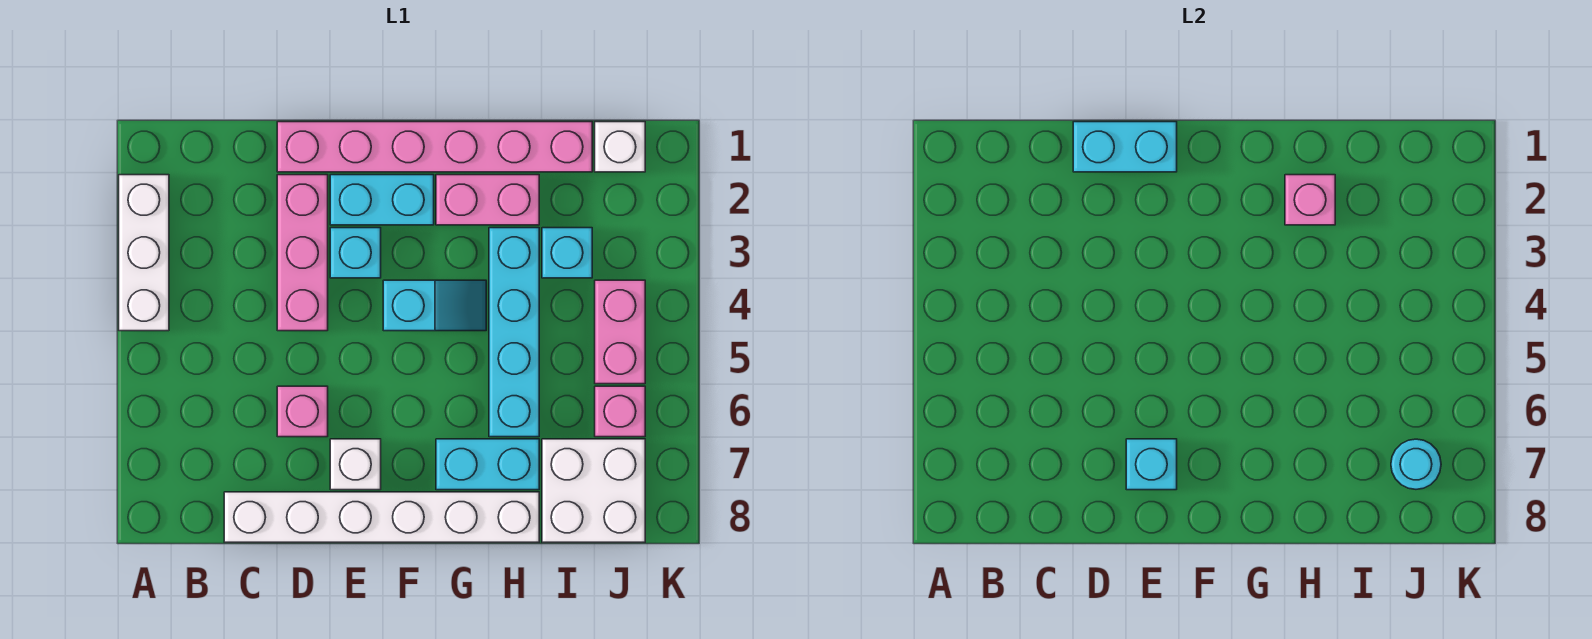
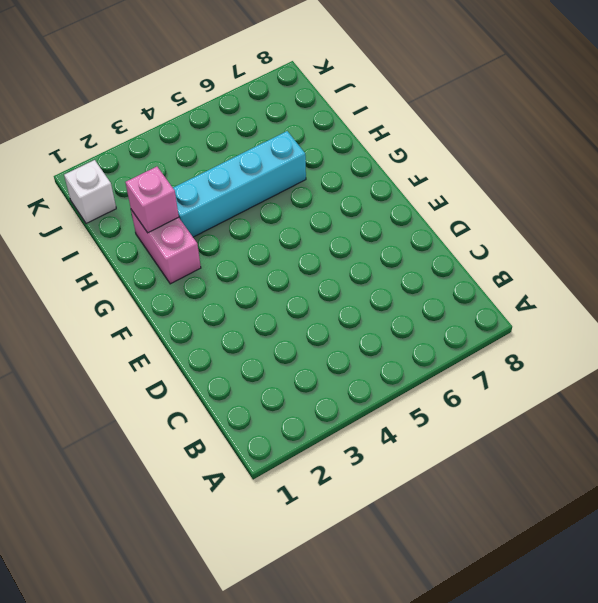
none -> white 1x3 brick [119,175,169,331]
none -> white 1x6 brick [224,492,539,542]
none -> pink 1x6 brick [277,122,592,172]

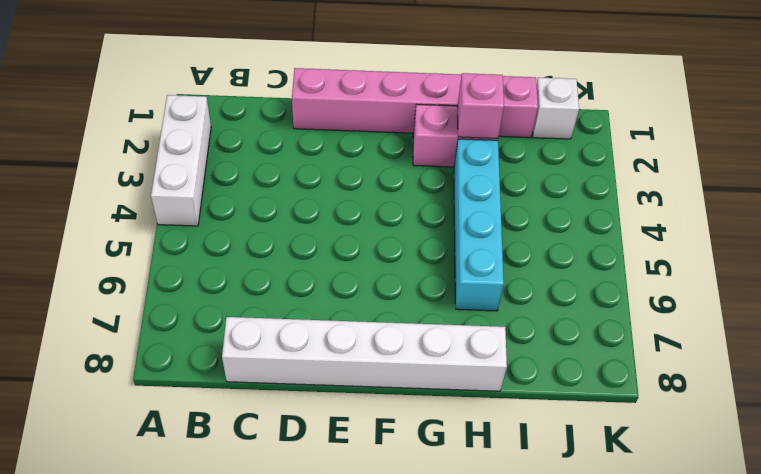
none -> pink 1x3 brick [277,175,328,331]
none -> pink 1x1 brick [277,386,328,437]
none -> cyan 1x2 brick [330,175,434,225]

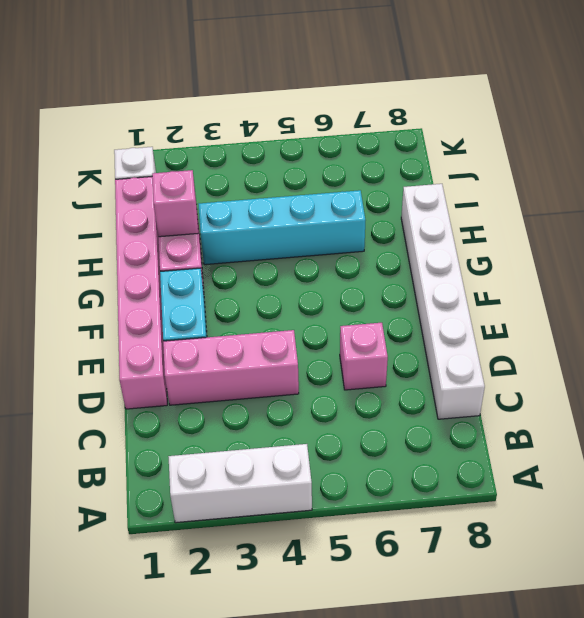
none -> cyan 1x1 brick [330,228,381,278]
none -> white 1x1 brick [330,439,381,490]
none -> cyan 1x2 slope [383,280,486,331]

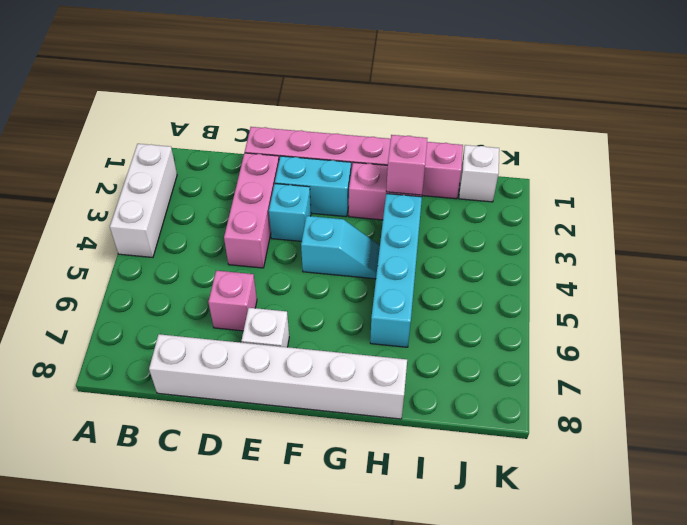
none -> cyan 1x2 brick [436,439,539,490]
none -> cyan 1x1 brick [542,228,592,278]
none -> white 2x2 brick [542,439,645,542]

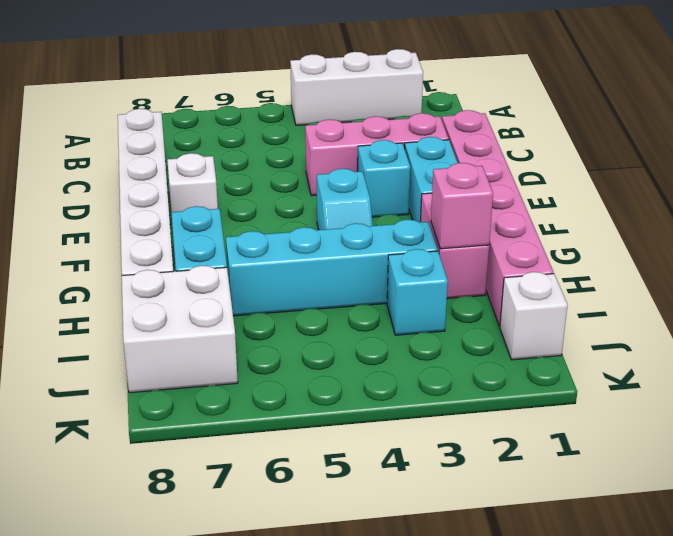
none -> pink 1x1 brick [277,386,328,437]
none -> pink 1x2 brick [595,280,645,384]
none -> pink 1x1 brick [595,386,645,437]

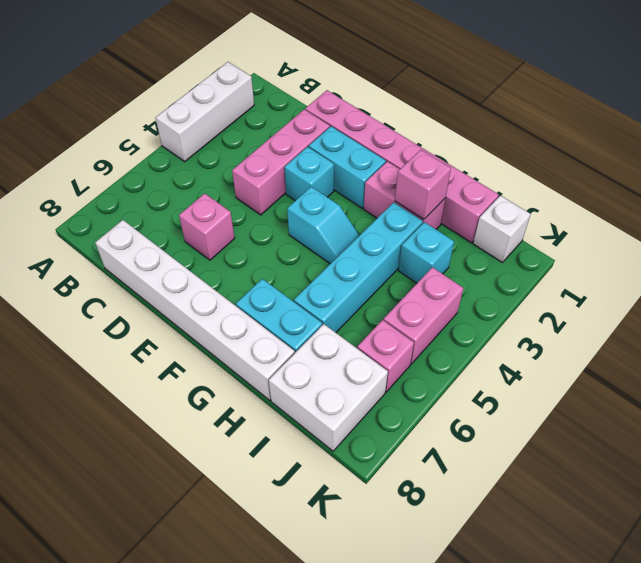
none -> white 1x1 brick [330,439,381,490]
none -> cyan 1x2 brick [1073,122,1177,172]
none -> cyan 1x1 brick [1126,439,1177,490]

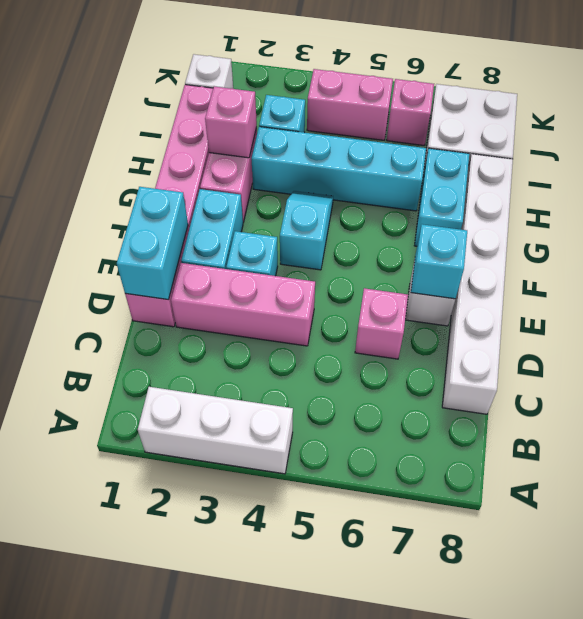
none -> cyan 1x1 round brick [1391,439,1441,489]

